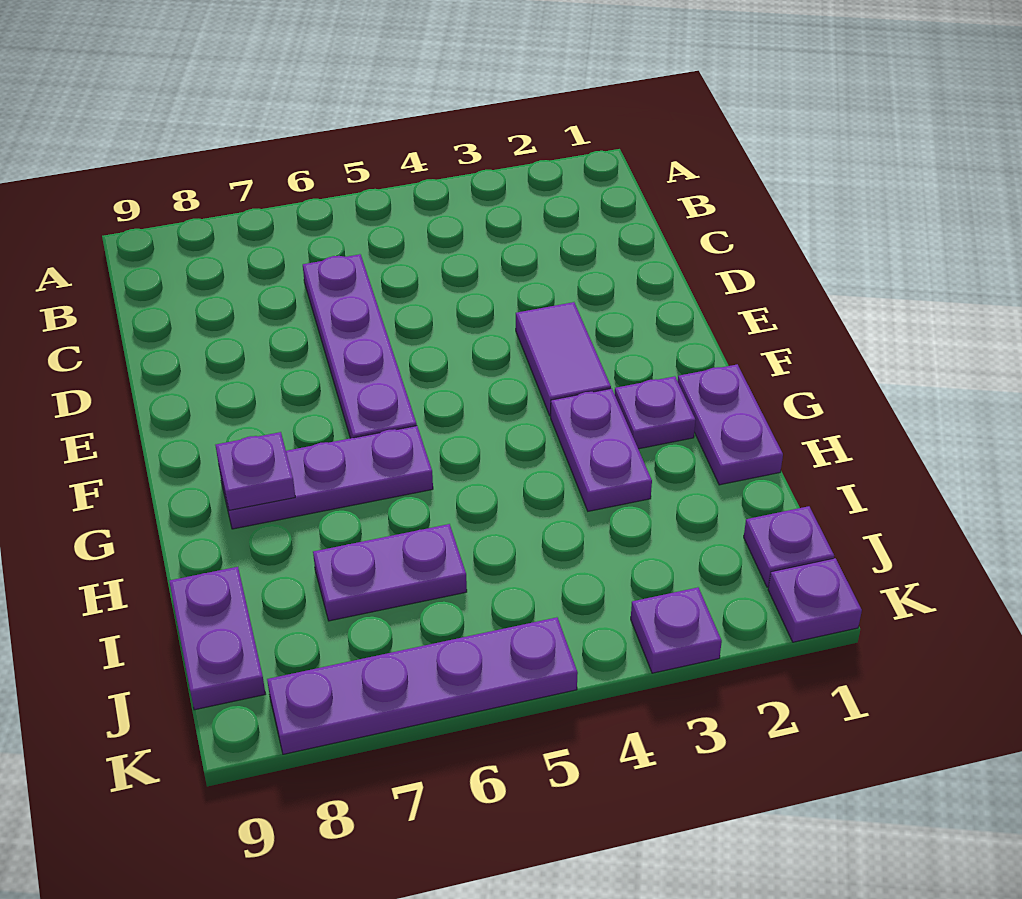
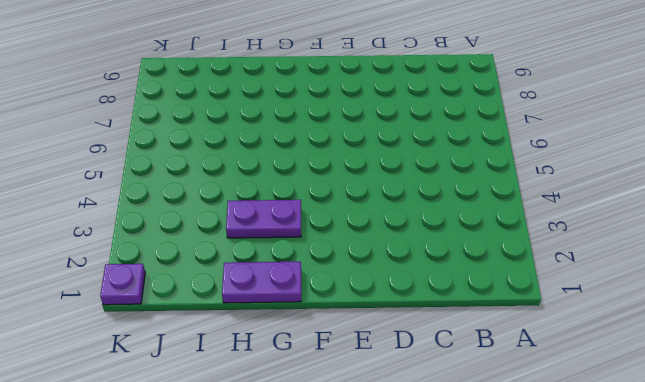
none -> purple 1x4 plate [303,254,417,438]
none -> purple 1x2 tile [516,302,611,416]
none -> purple 1x1 plate [615,376,695,449]

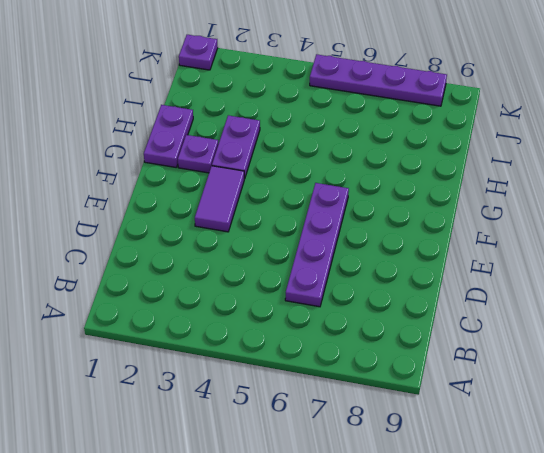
none -> purple 1x3 plate [219,426,433,529]
none -> purple 1x2 plate [313,524,467,621]
none -> purple 1x2 plate [169,567,265,710]

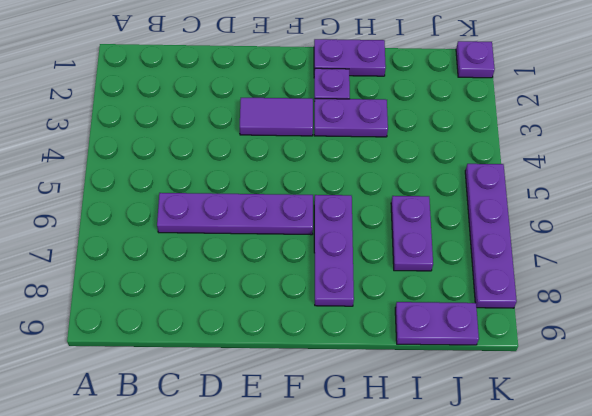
none -> purple 1x1 plate [744,506,834,587]
none -> purple 1x1 plate [631,587,722,673]
none -> purple 1x1 plate [215,432,295,510]

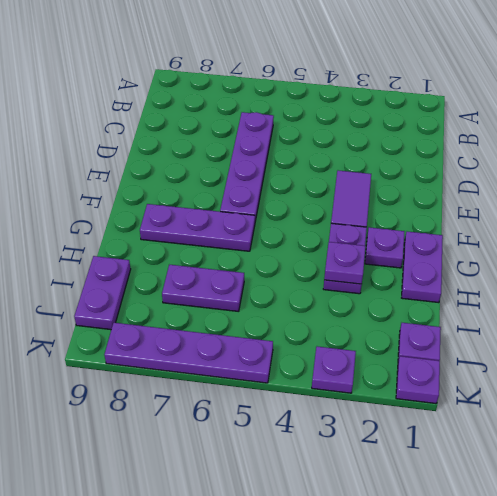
purple 1x1 plate [324,242,366,284] -> purple 1x1 plate moved to [215,432,295,510]

